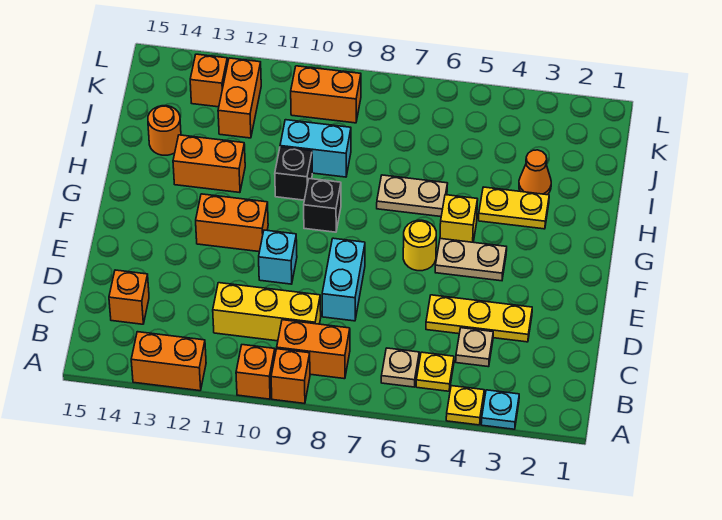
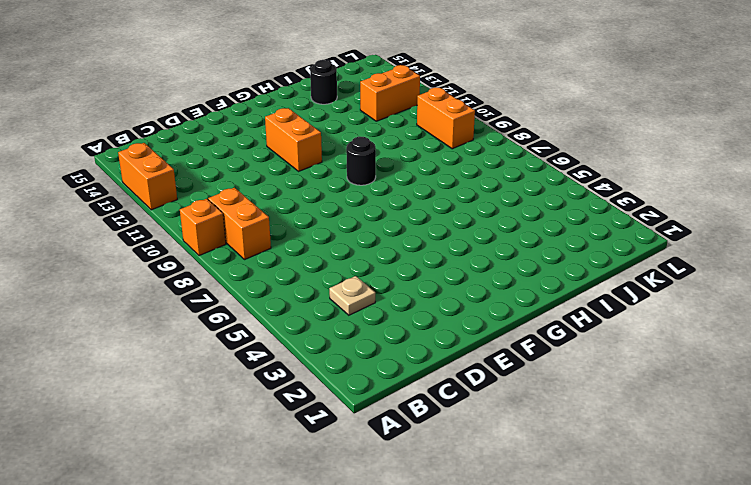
black 1x1 round brick [346,137,376,185] -> black 1x1 brick [304,179,341,232]
black 1x1 round brick [310,60,337,104] -> orange 1x1 round brick [148,106,181,155]
none -> cyan 1x1 plate [481,390,519,429]
none -> yellow 1x1 plate [446,386,484,425]
none -> orange 1x1 brick [236,345,275,399]

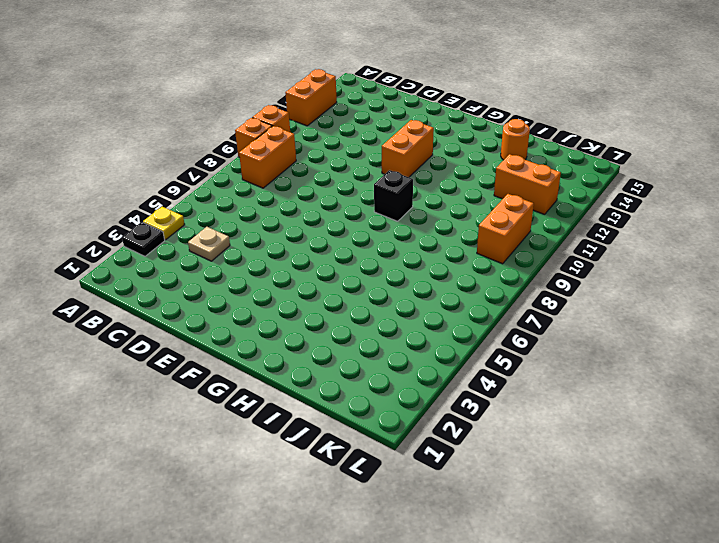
black 1x1 plate [122,222,165,256] -> cyan 1x1 plate [481,390,519,429]
none -> yellow 1x1 plate [416,352,454,391]
none -> tan 1x1 plate [381,348,419,387]
none -> yellow 1x3 brick [213,283,321,341]

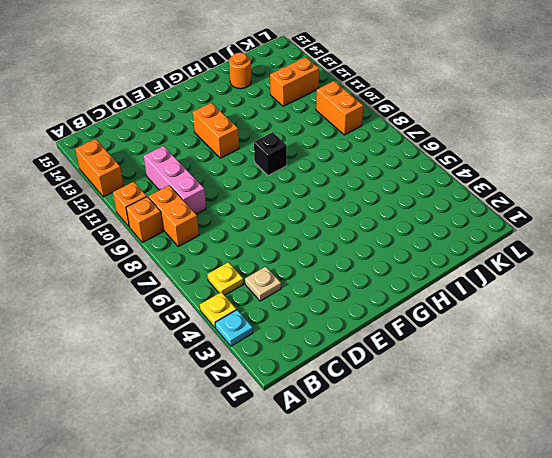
pink 1x3 brick [144,146,206,214] -> yellow 1x3 brick [213,283,321,341]
none -> tan 1x1 plate [381,348,419,387]
none -> orange 1x1 brick [109,270,149,324]
none -> yellow 1x3 plate [426,295,532,342]

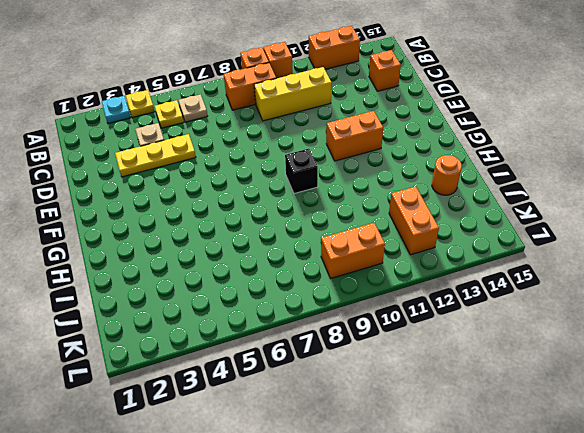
none -> cyan 1x2 brick [322,238,365,321]
none -> cyan 1x1 brick [259,230,297,284]
none -> tan 1x2 plate [435,239,507,281]

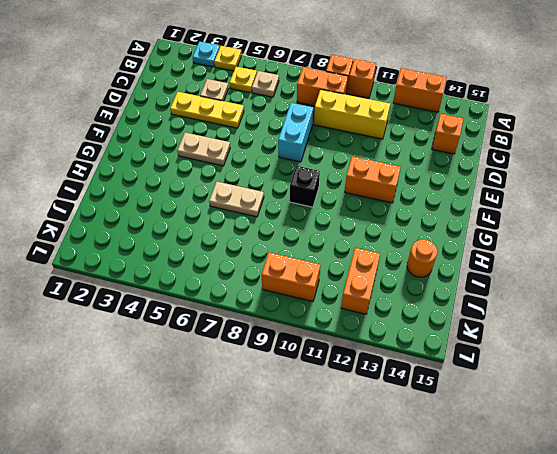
none -> cyan 1x1 brick [259,230,297,284]
none -> yellow 1x1 round brick [403,220,436,271]
none -> yellow 1x1 brick [440,195,478,242]

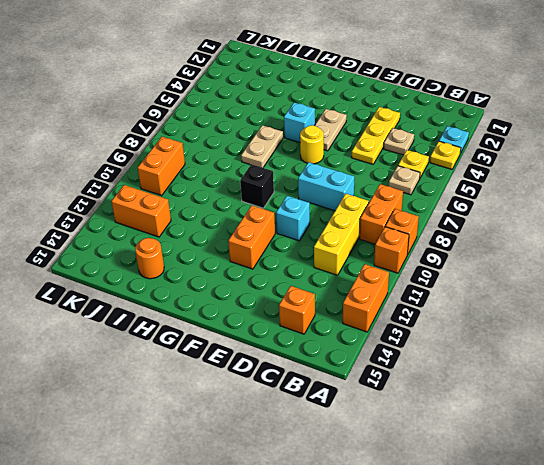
cyan 1x1 brick [284,103,315,142] -> yellow 1x1 brick [440,195,478,242]
none -> yellow 1x2 plate [479,187,549,229]
none -> black 1x1 brick [275,147,312,200]
none -> orange 1x2 brick [173,135,245,193]

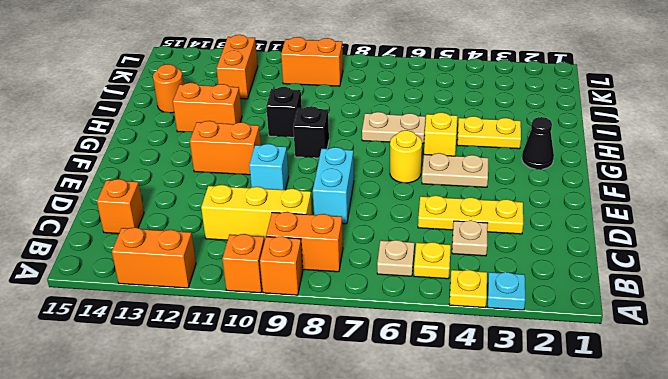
black 1x1 cone [522,117,554,169] -> none
none -> orange 1x1 cone [519,150,551,195]
none -> cyan 1x2 brick [280,120,351,177]
none -> orange 1x1 brick [190,54,228,107]

